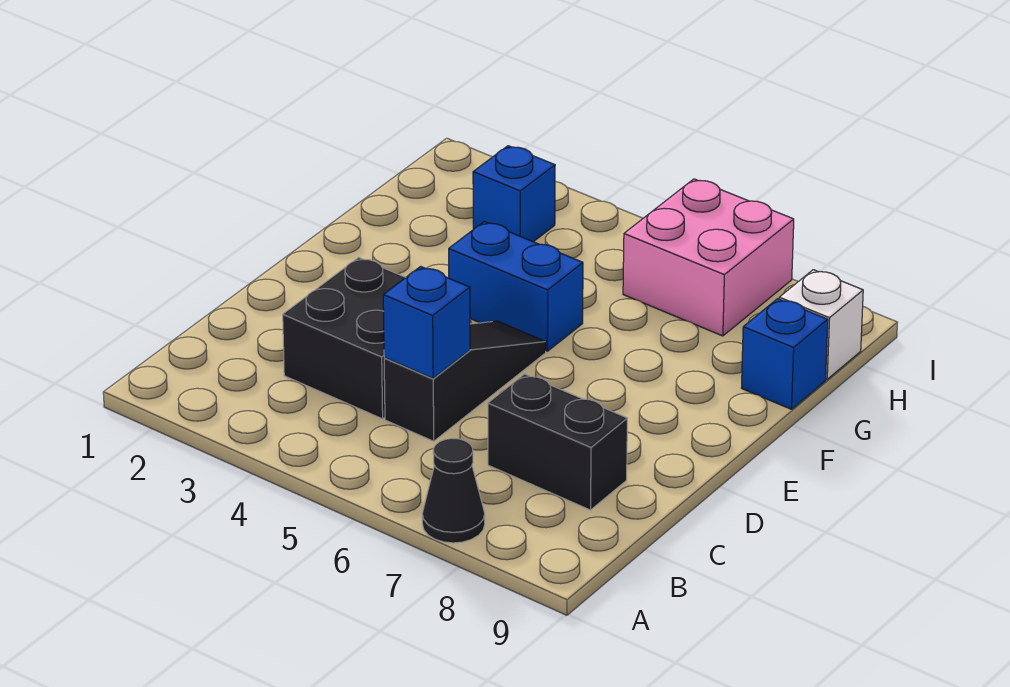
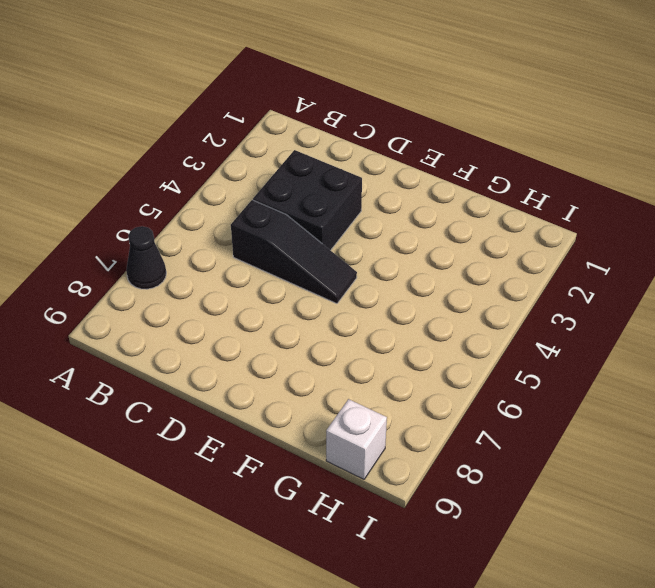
none -> black 1x2 brick [488,374,627,510]
none -> blue 1x2 brick [449,222,583,351]

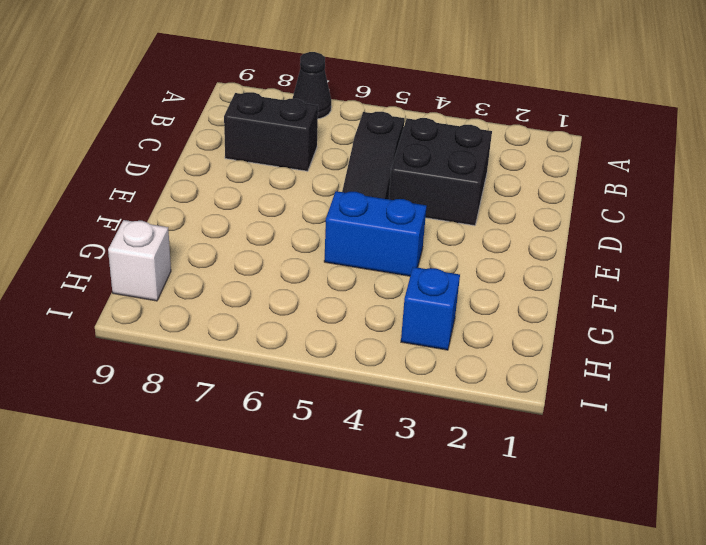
none -> blue 1x1 brick [742,299,828,409]
none -> pink 2x2 brick [623,179,794,336]

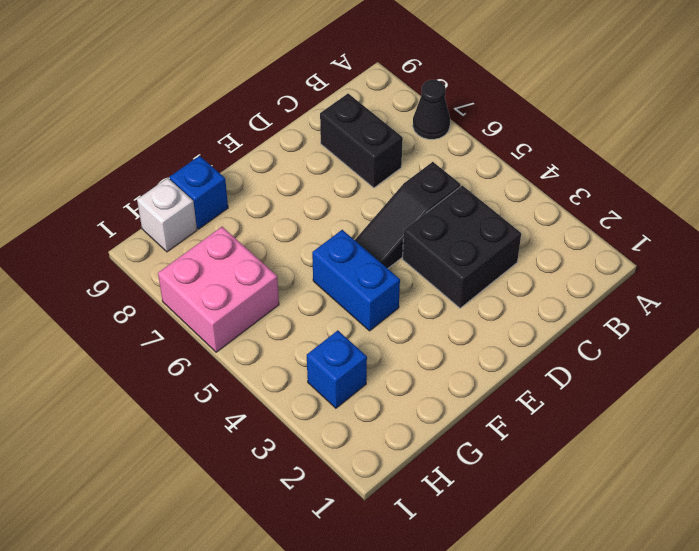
none -> blue 1x1 brick [383,266,470,378]

